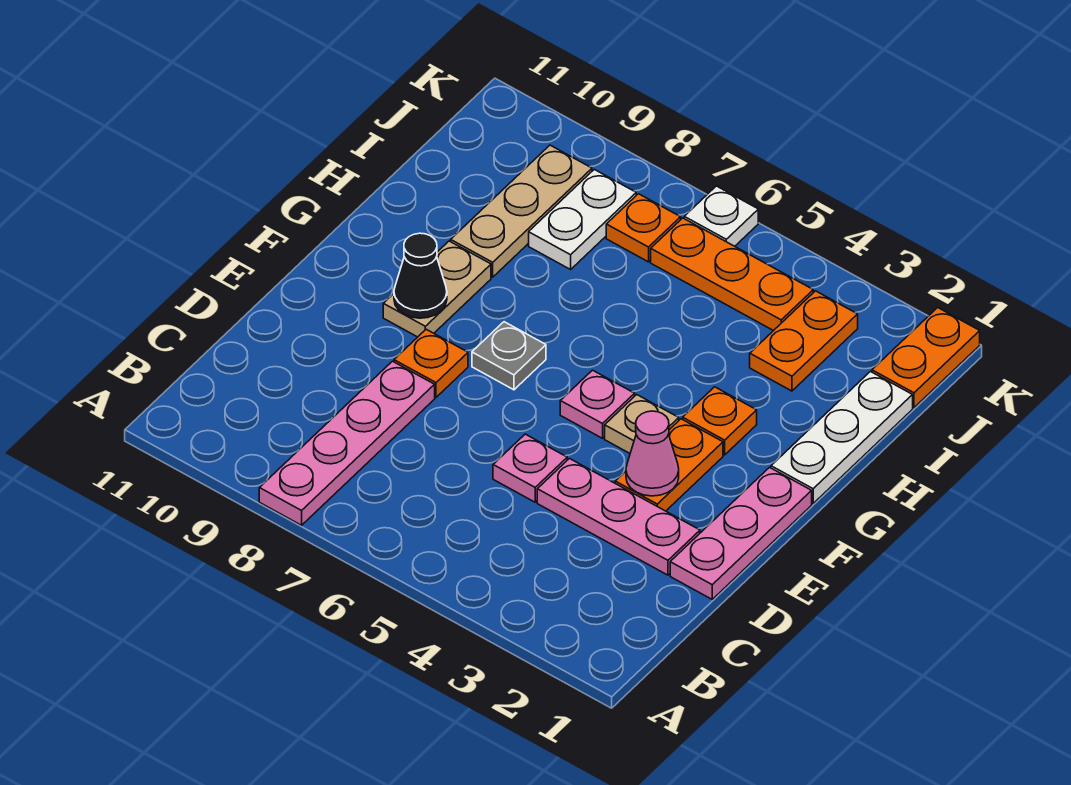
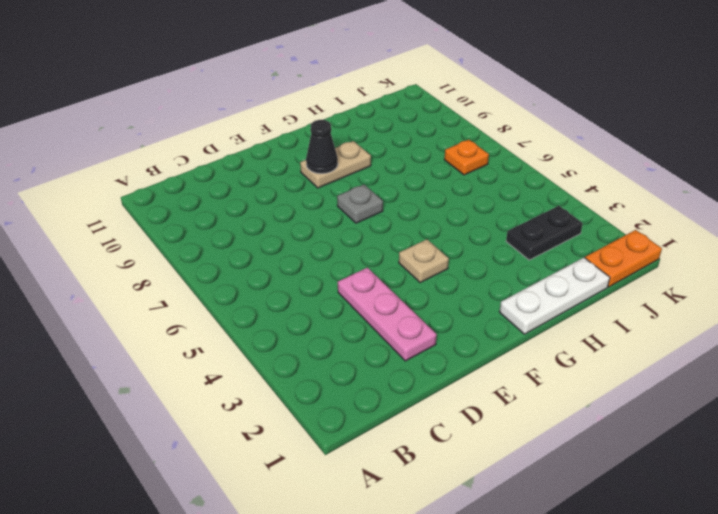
black 1x2 plate [506,206,583,260] -> orange 1x2 plate [750,291,858,391]
none -> pink 1x4 plate [259,361,435,525]
none -> pink 1x3 plate [670,467,812,599]
none -> pink 1x1 plate [493,434,567,502]

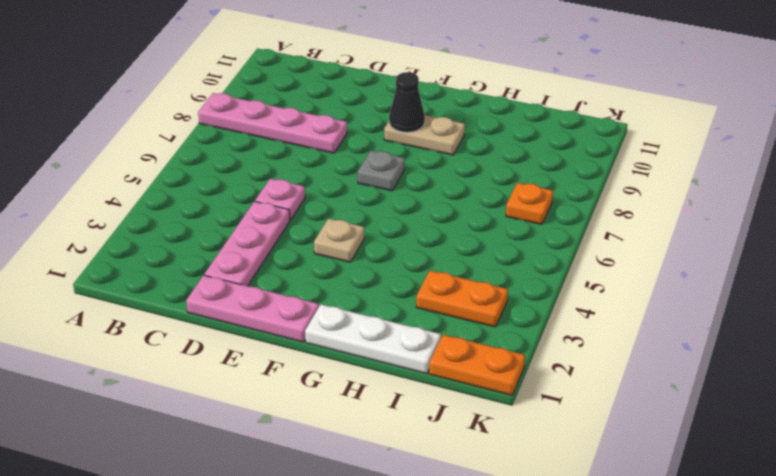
none -> orange 1x2 plate [615,419,723,511]
none -> orange 1x1 plate [394,329,468,397]
none -> pink 1x1 plate [560,370,635,438]

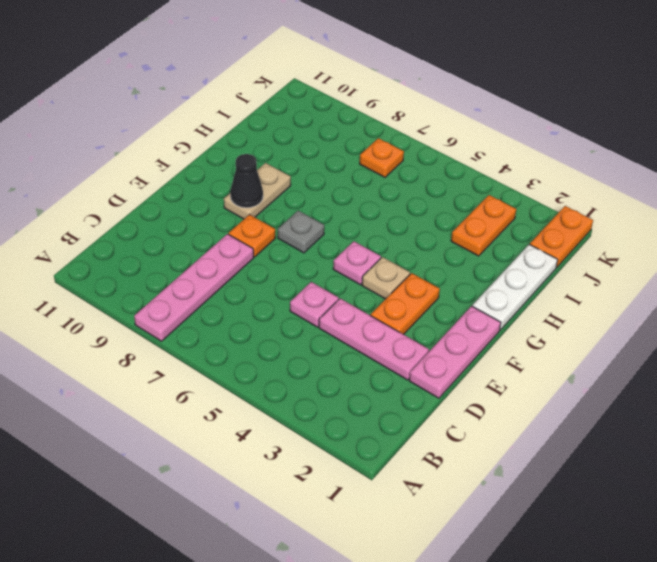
none -> orange 1x1 plate [683,387,757,455]
none -> tan 1x3 plate [451,145,592,277]
none -> white 1x2 plate [529,169,636,269]

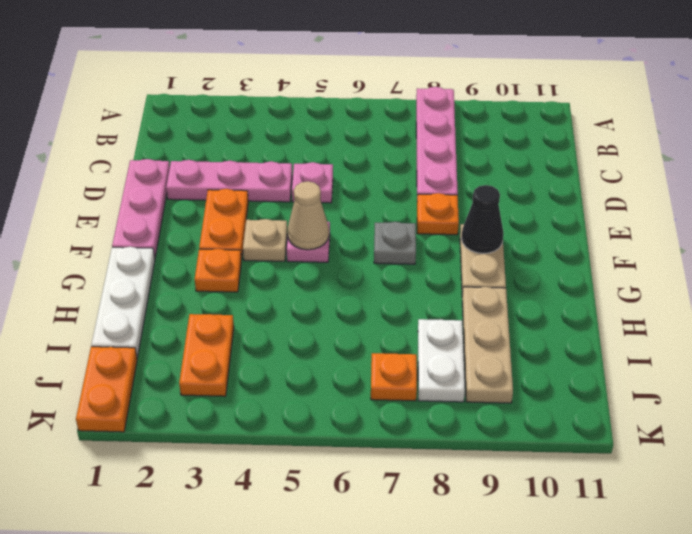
tan 1x1 cone [288,181,329,250] -> none
none -> orange 1x3 plate [651,218,813,331]
none -> white 1x1 plate [684,186,758,246]
none -> pink 1x1 cone [626,411,679,496]

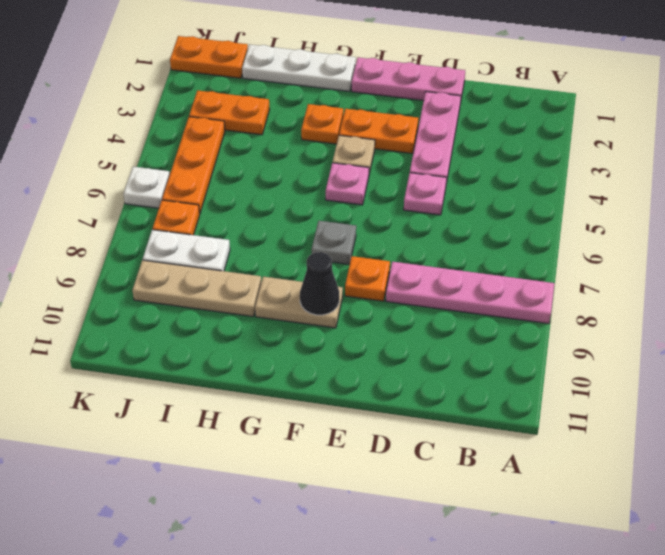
none -> pink 1x1 cone [626,411,679,496]

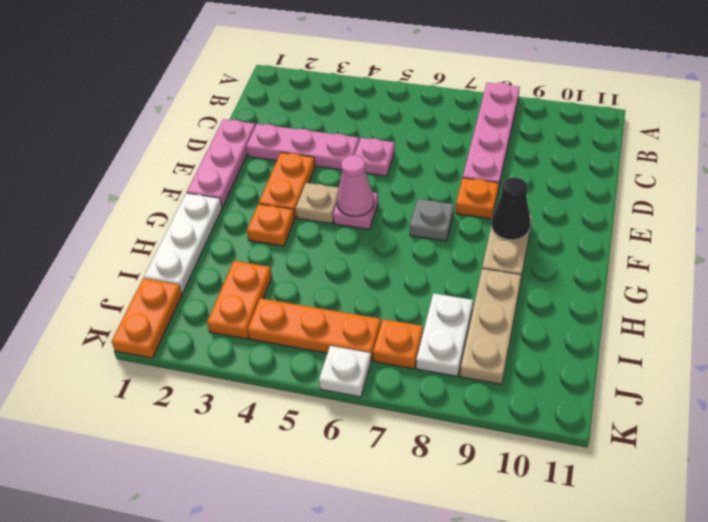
pink 1x1 cone [337,155,374,216] -> pink 1x1 cone moved to [626,411,679,496]

